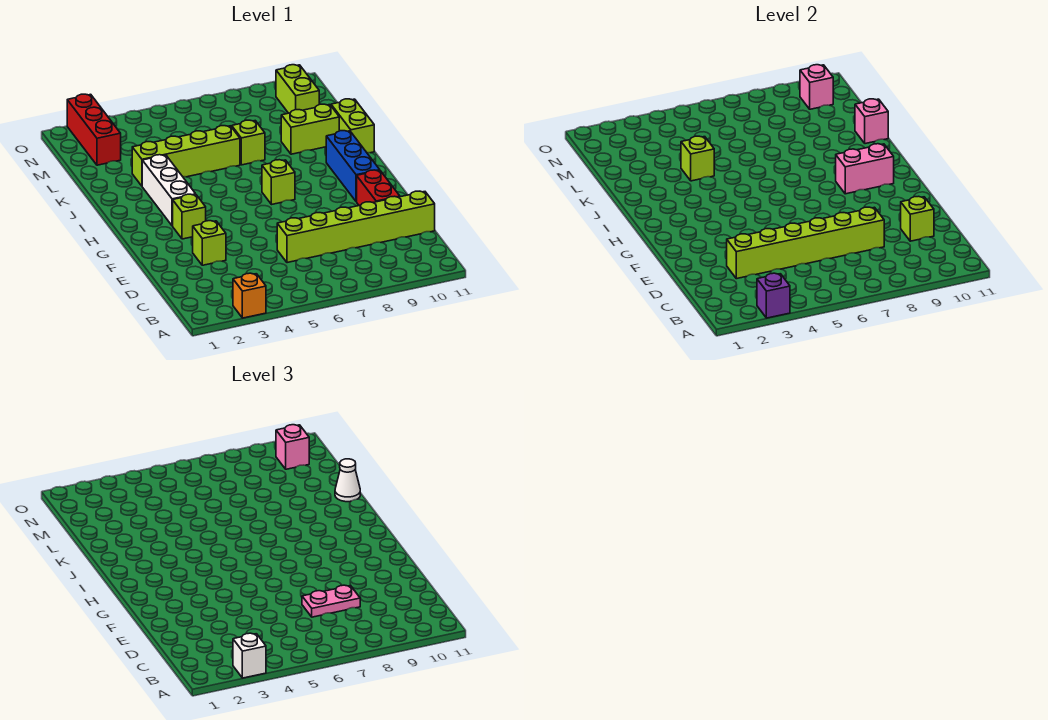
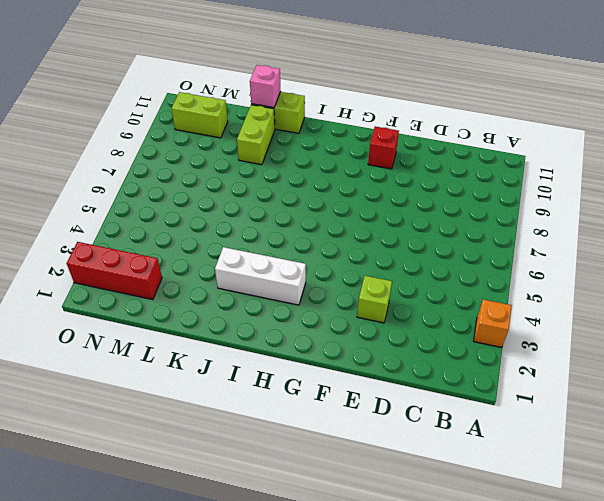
red 1x1 brick [368,127,399,169] -> red 1x2 brick [357,170,400,205]
none -> lime 1x6 brick [277,191,435,263]
none -> lime 1x1 brick [173,194,206,239]
none -> blue 1x3 brick [326,131,380,202]

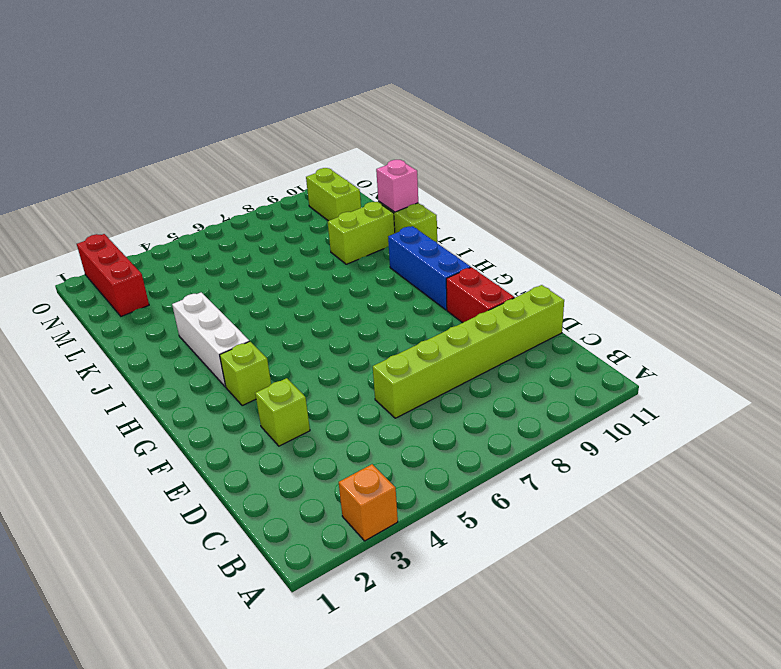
none -> lime 1x1 brick [262,160,295,205]
none -> lime 1x4 brick [132,126,240,186]
none -> lime 1x1 brick [232,120,265,165]

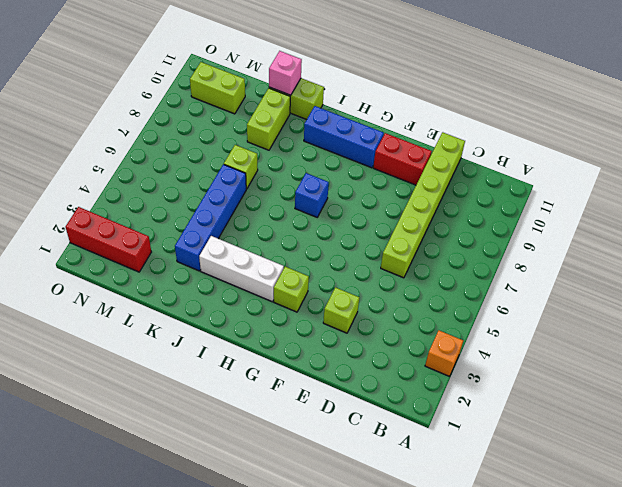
blue 1x1 brick [295,173,329,217] -> lime 1x1 brick [262,160,295,205]
blue 1x4 brick [175,164,246,271] -> lime 1x4 brick [132,126,240,186]
none -> purple 1x1 brick [757,273,790,318]
none -> lime 1x6 brick [727,207,884,279]
none -> lime 1x1 brick [901,196,934,241]

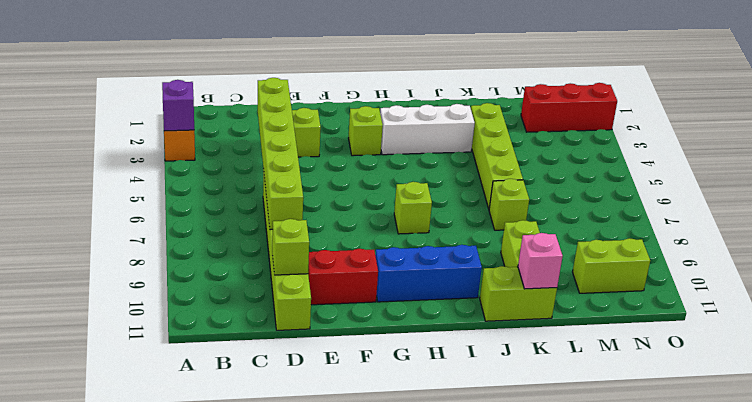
none -> pink 1x2 brick [836,144,894,194]
none -> lime 1x1 brick [681,136,714,181]
none -> pink 1x1 brick [800,65,833,109]

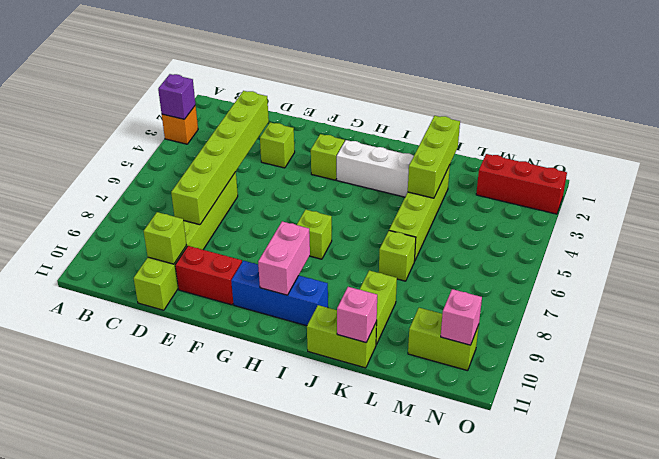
lime 1x3 brick [408,116,460,198] -> lime 1x1 brick [681,136,714,181]
none -> white 1x1 brick [233,633,266,678]
none -> pink 1x2 plate [302,585,360,617]
none -> white 1x1 cone [335,459,360,502]

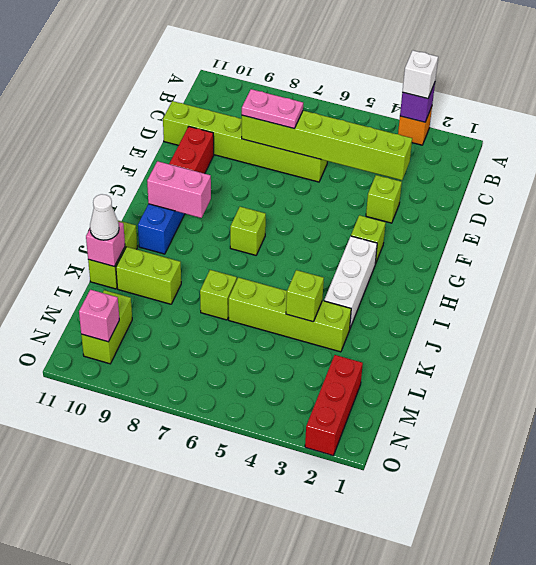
none -> lime 1x1 brick [901,196,934,241]
none -> pink 1x1 brick [276,425,309,469]

